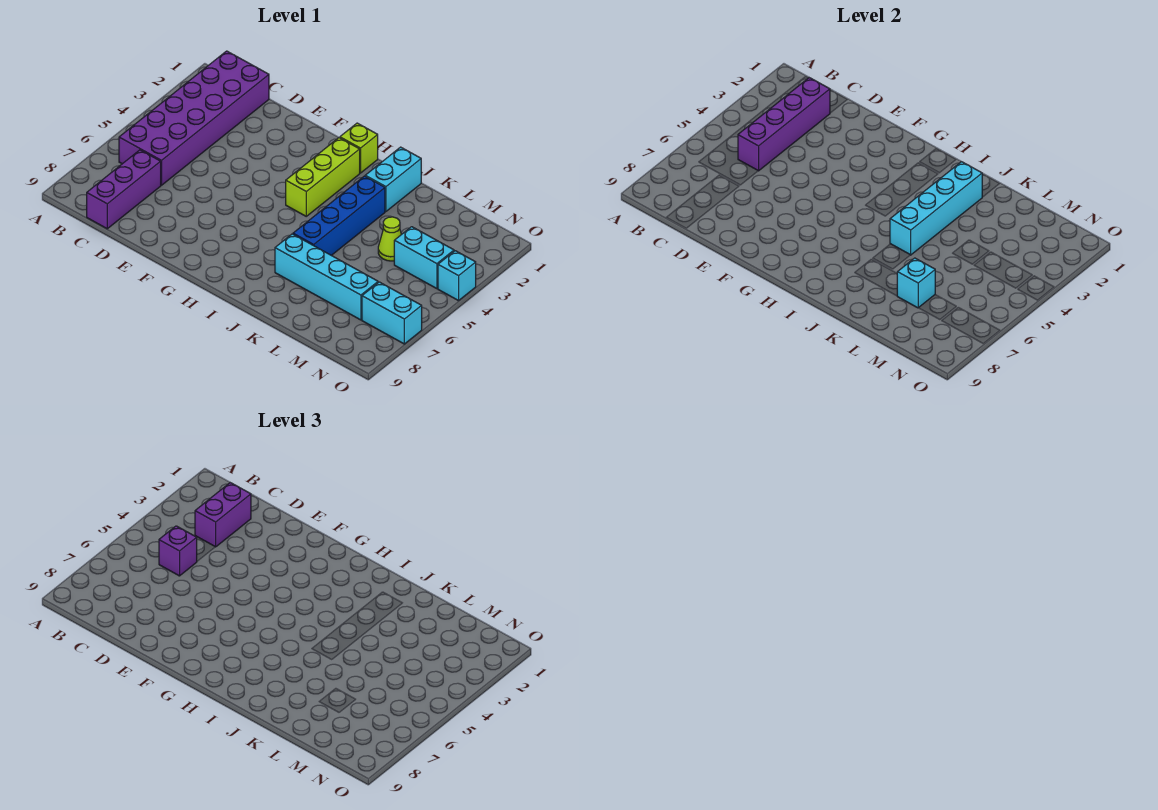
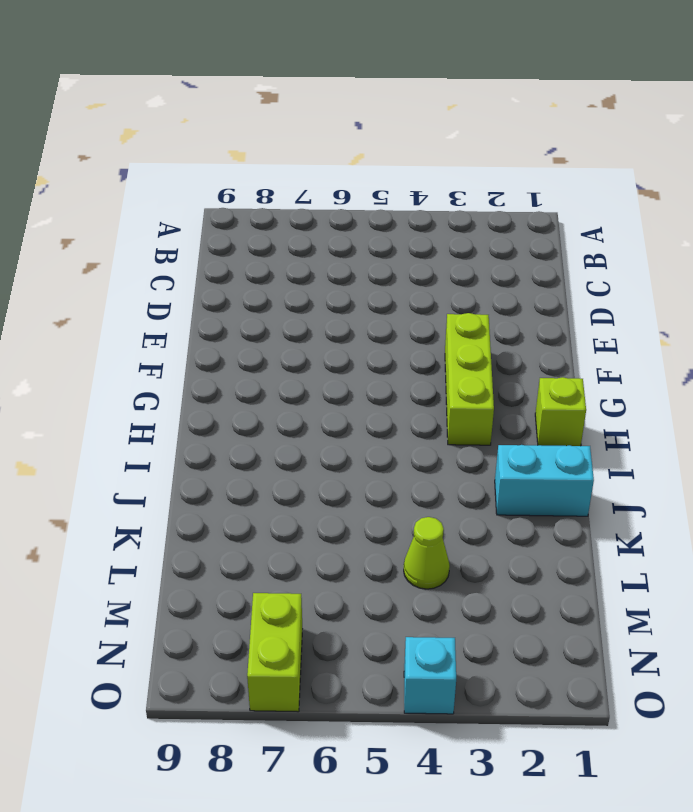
lime 1x3 brick [445,313,494,445] -> lime 1x3 brick turned to [286,138,360,216]
lime 1x2 brick [247,593,302,712] -> cyan 1x2 brick [362,282,422,344]
none -> purple 2x6 brick [119,51,269,185]
none -> purple 1x3 brick [87,150,161,229]
none -> blue 1x4 brick [293,176,385,255]

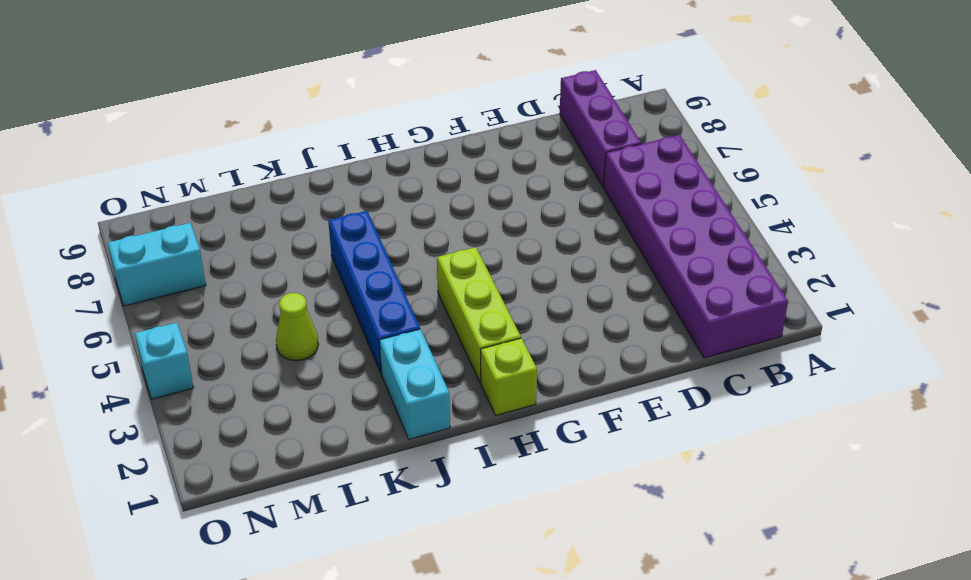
none -> cyan 1x4 brick [275,234,378,320]
none -> cyan 1x2 brick [394,227,454,289]
none -> purple 1x4 brick [738,78,830,171]

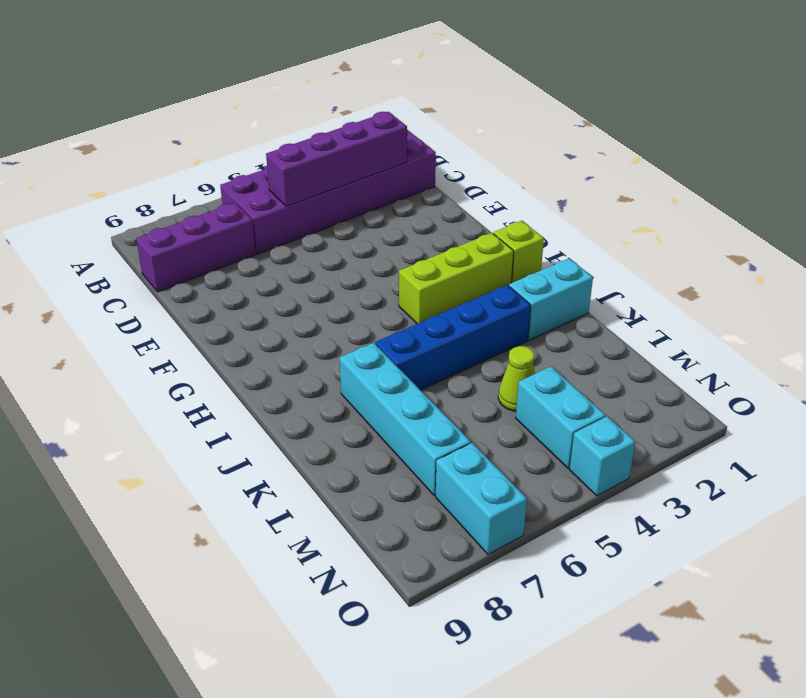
none -> cyan 1x4 brick [890,162,982,255]
none -> cyan 1x1 brick [897,258,935,308]
none -> purple 1x2 brick [195,483,251,547]

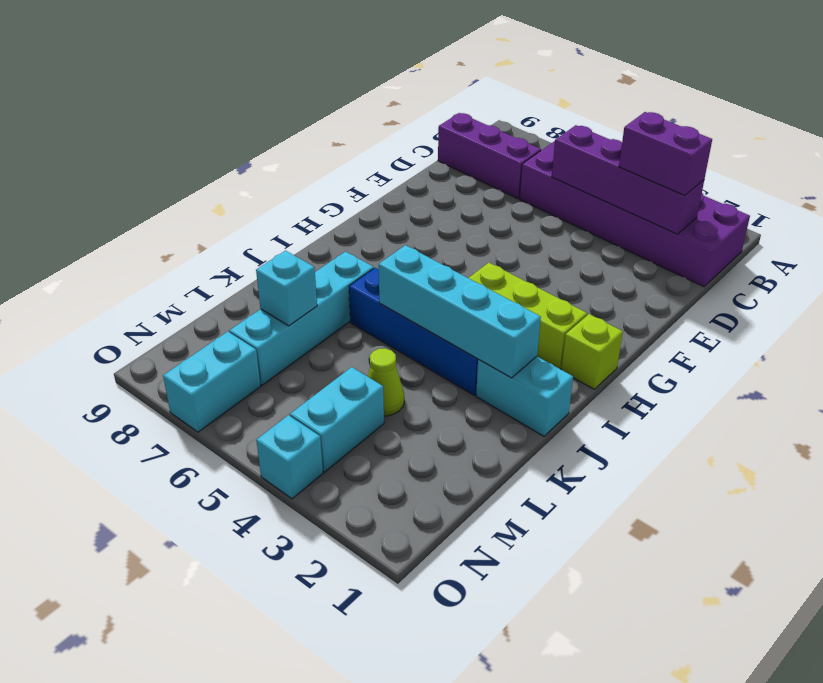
none -> purple 1x1 brick [159,526,197,576]

